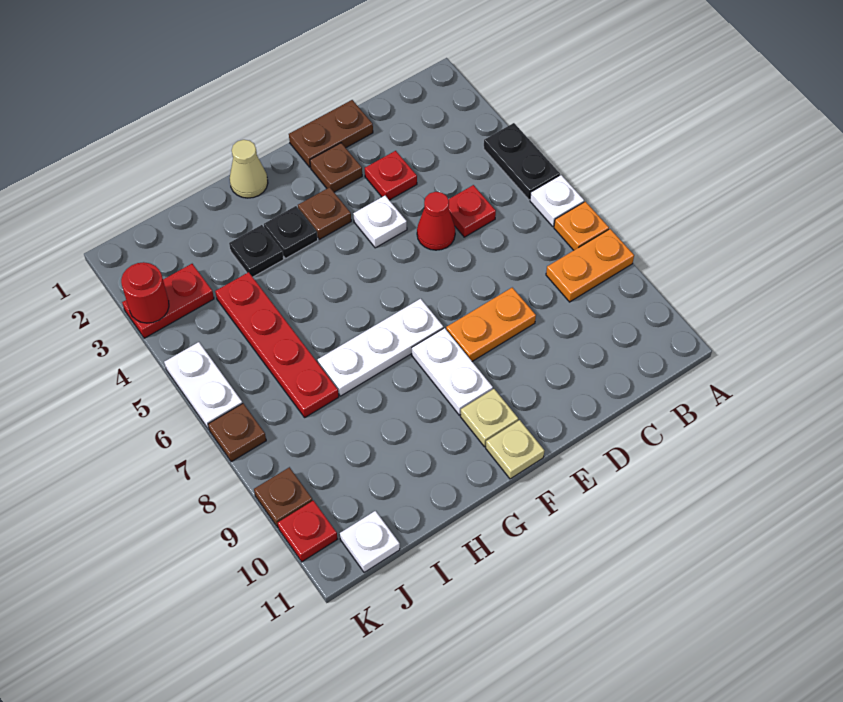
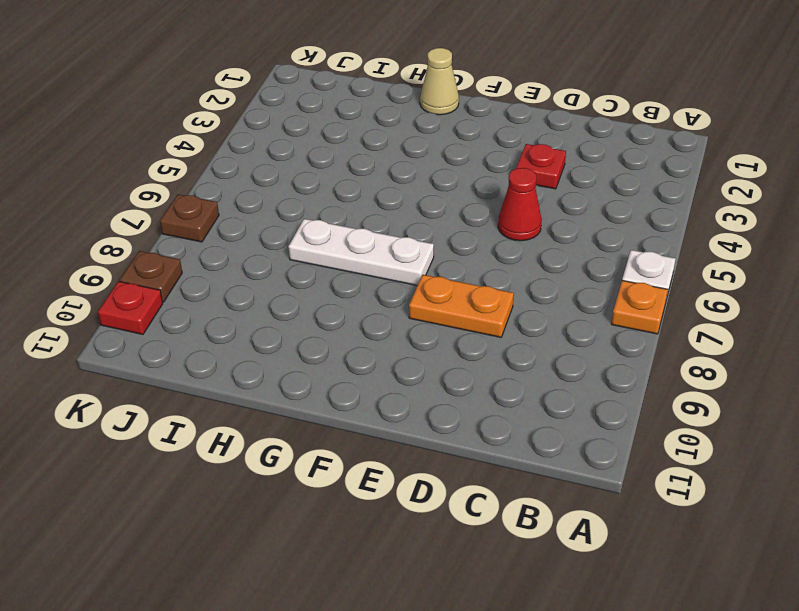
none -> black 1x2 plate [484,123,560,200]
none -> orange 1x2 plate [546,229,634,302]
none -> red 1x1 plate [448,185,496,237]

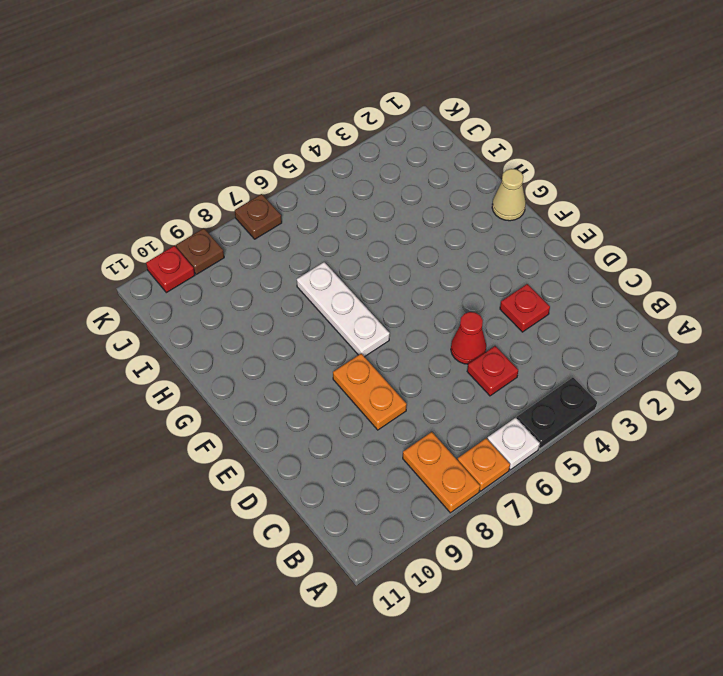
none -> brown 1x2 plate [289,100,373,167]
none -> brown 1x1 plate [310,143,362,192]
none -> white 1x1 plate [353,196,407,248]

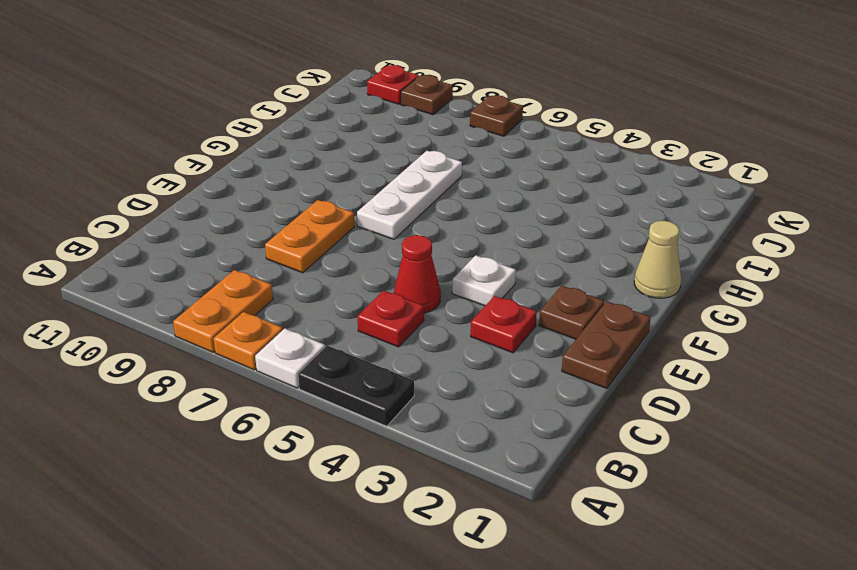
none -> brown 1x1 plate [298,187,351,239]
none -> white 1x2 plate [412,328,493,415]
none -> tan 1x1 plate [460,389,518,447]

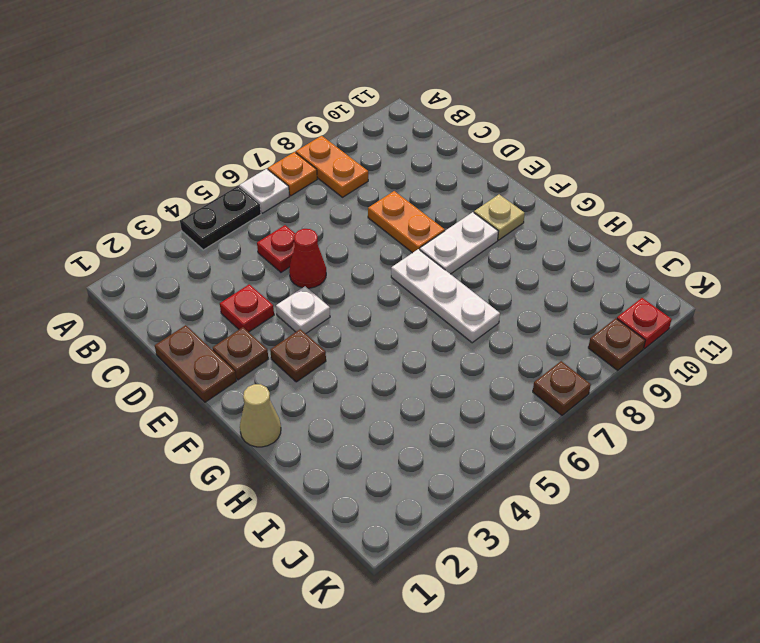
none -> tan 1x1 plate [486,420,544,479]
none -> black 1x1 plate [264,206,318,259]
none -> black 1x1 plate [229,225,284,277]

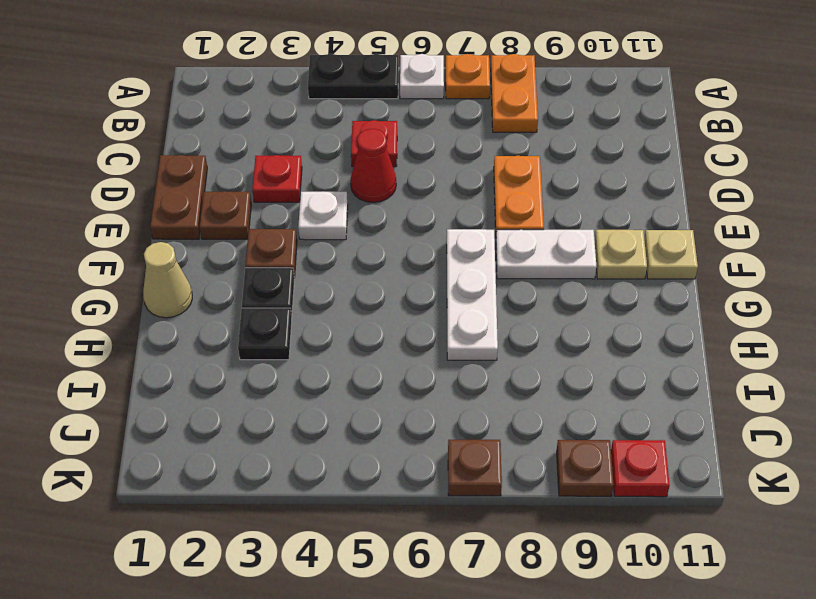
none -> red 1x4 plate [215,272,339,417]
none -> red 1x2 plate [122,264,214,338]
none -> white 1x1 plate [340,511,400,573]

